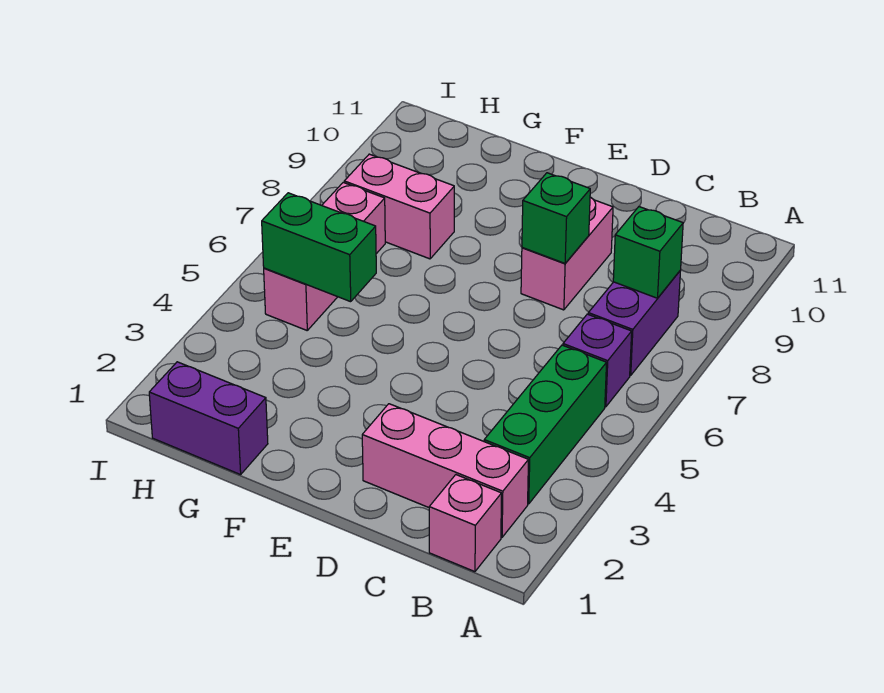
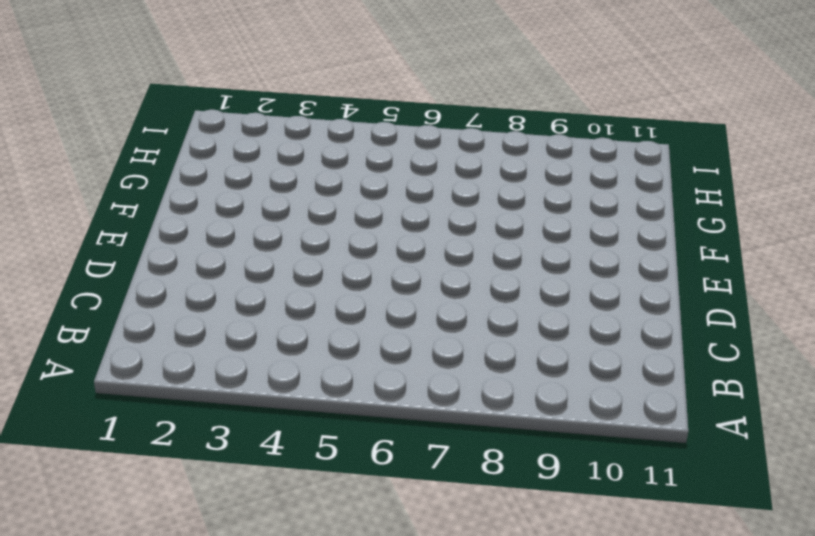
none -> pink 1x1 brick [429,475,502,572]
none -> pink 1x3 brick [362,404,528,537]
none -> green 1x3 brick [484,345,607,504]

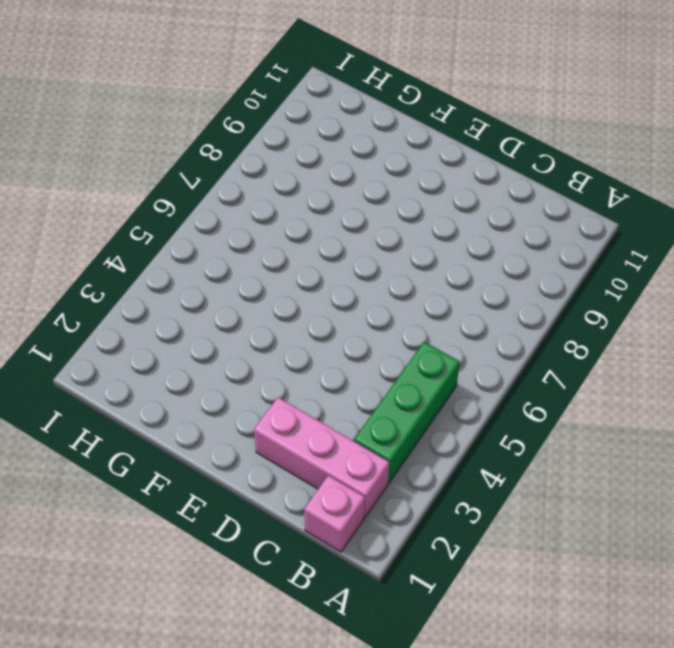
none -> purple 1x1 brick [563,314,632,407]
none -> purple 1x2 brick [588,270,681,375]
none -> pink 1x2 brick [521,197,613,310]

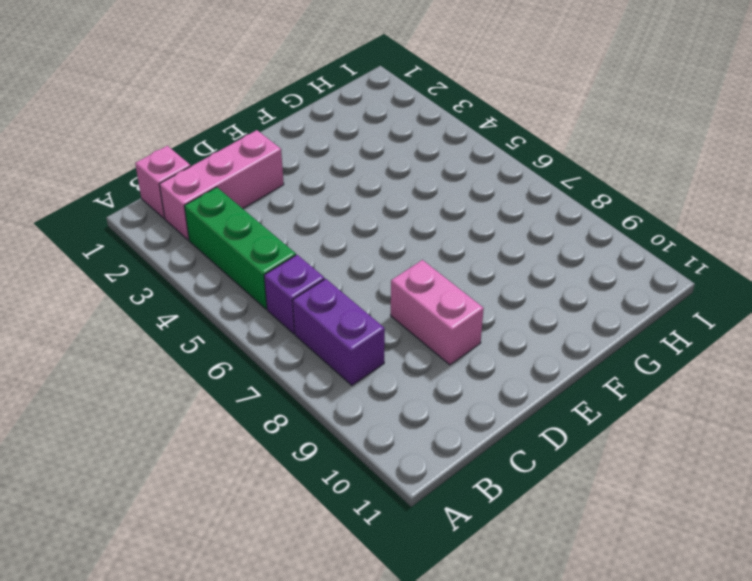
none -> purple 1x2 brick [149,362,268,475]
none -> pink 1x2 brick [344,154,454,259]
none -> pink 1x3 brick [264,182,385,330]

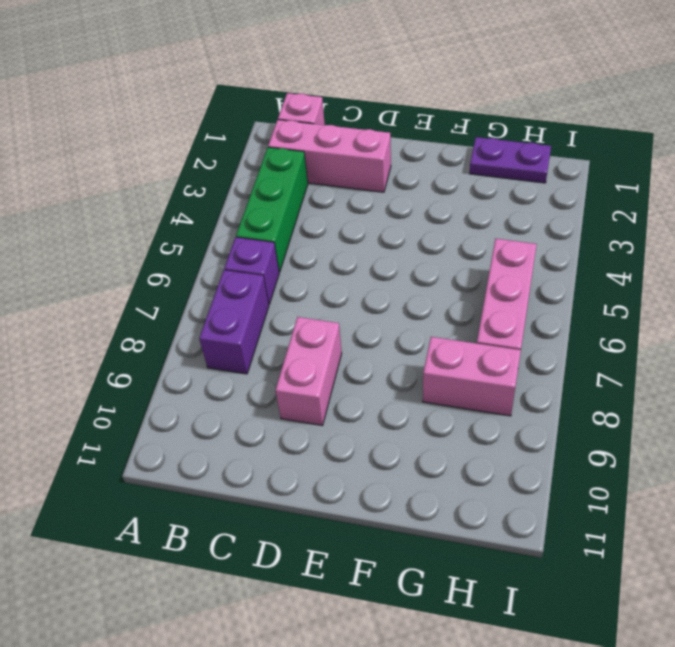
purple 1x2 plate [470,137,551,183] -> purple 1x2 brick [149,362,268,475]
none -> green 1x1 brick [613,207,683,298]
none -> green 1x1 brick [522,173,590,263]
none -> green 1x2 brick [262,193,376,302]

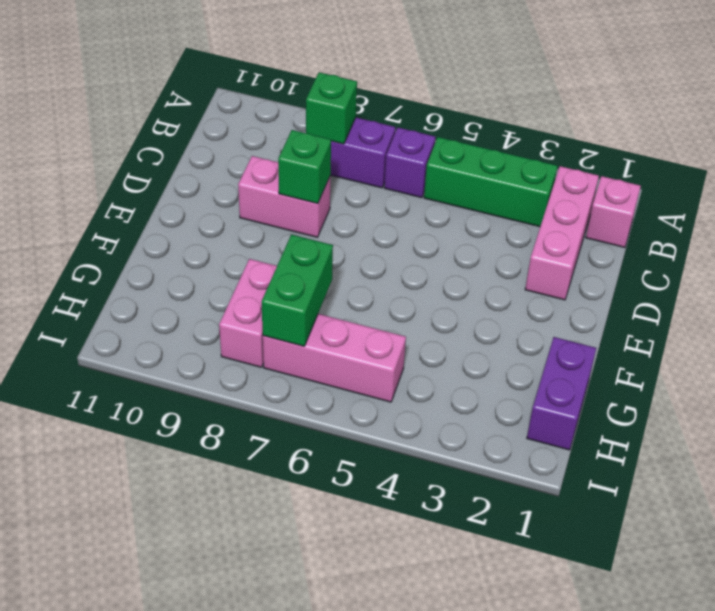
green 1x2 brick [262,235,333,346] -> green 1x2 brick moved to [262,193,376,302]

